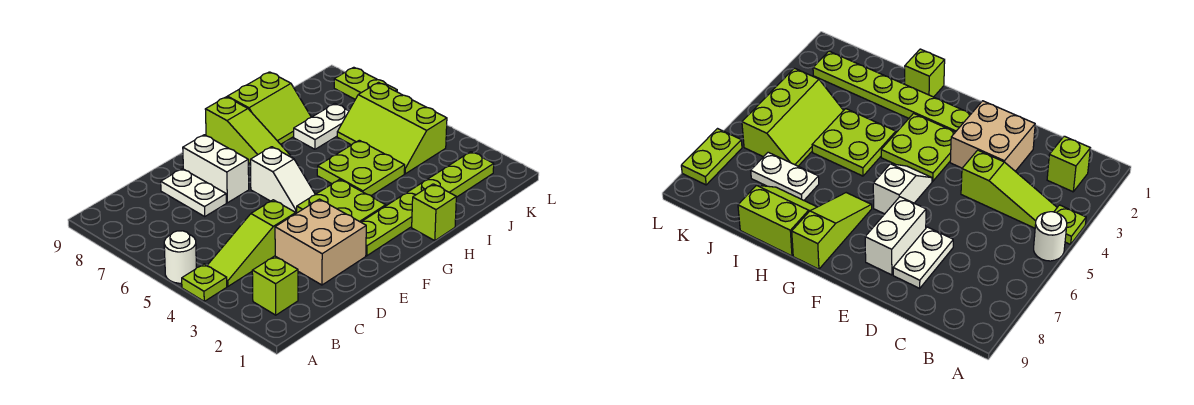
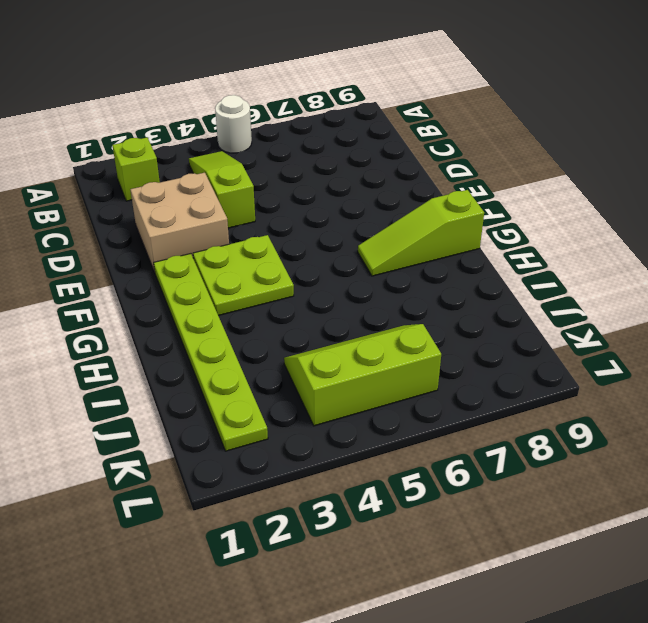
none -> lime 1x1 plate [182,264,227,301]
none -> white 1x2 plate [161,169,226,216]
none -> white 1x2 brick [183,135,249,203]

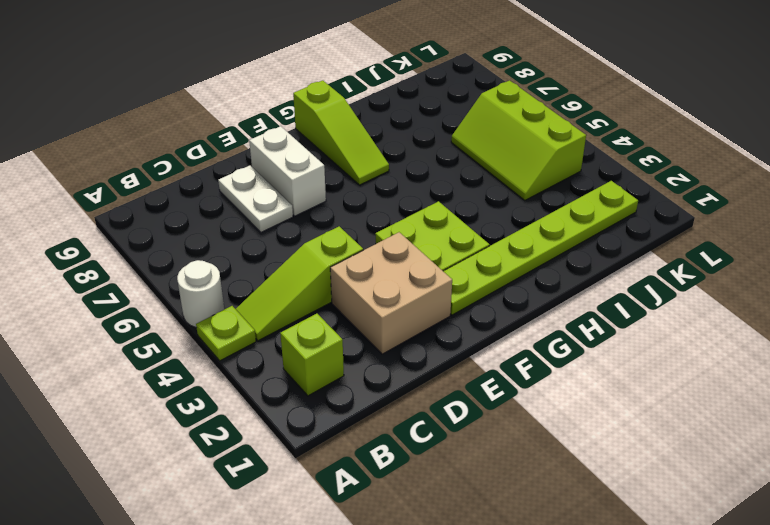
none -> white 1x2 slope [250,147,315,213]
none -> lime 1x1 brick [412,184,456,241]
none -> lime 2x2 plate [317,140,405,195]

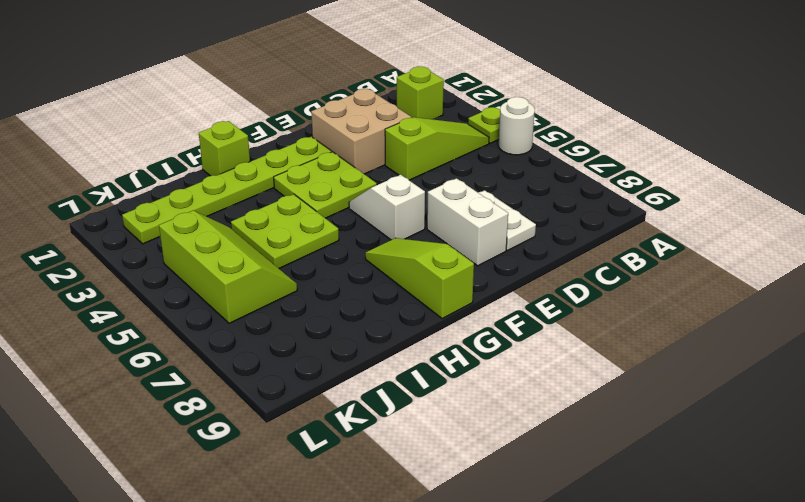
none -> lime 2x2 slope [227,72,311,144]
none -> white 1x2 plate [294,104,349,149]
none -> lime 1x2 plate [334,67,397,99]

